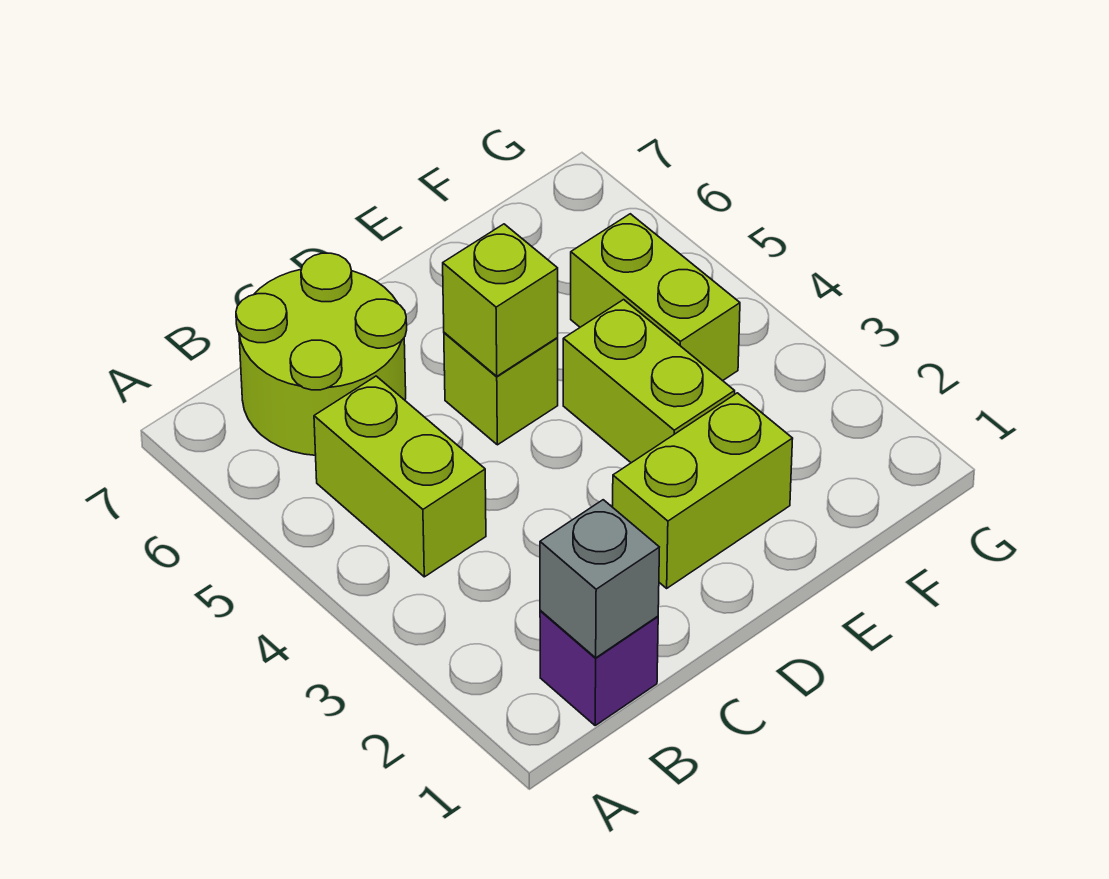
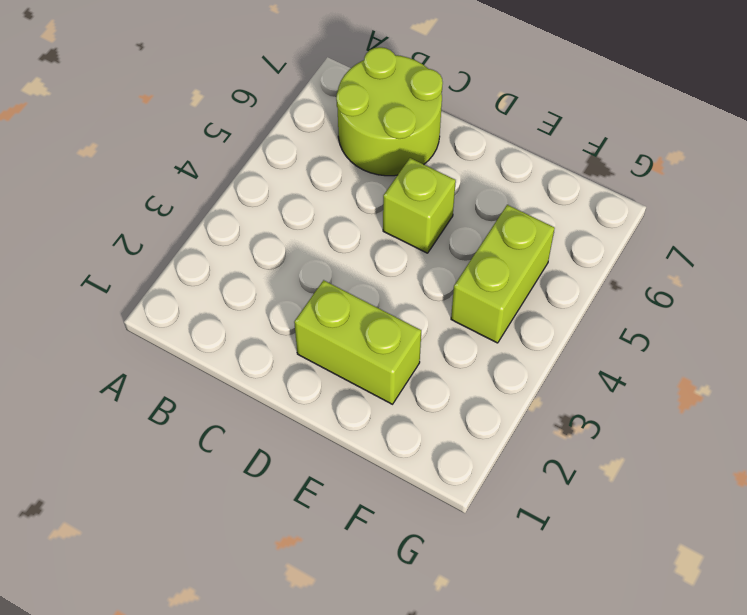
none -> purple 1x1 brick [540,611,658,725]
none -> lime 1x2 brick [314,376,486,577]

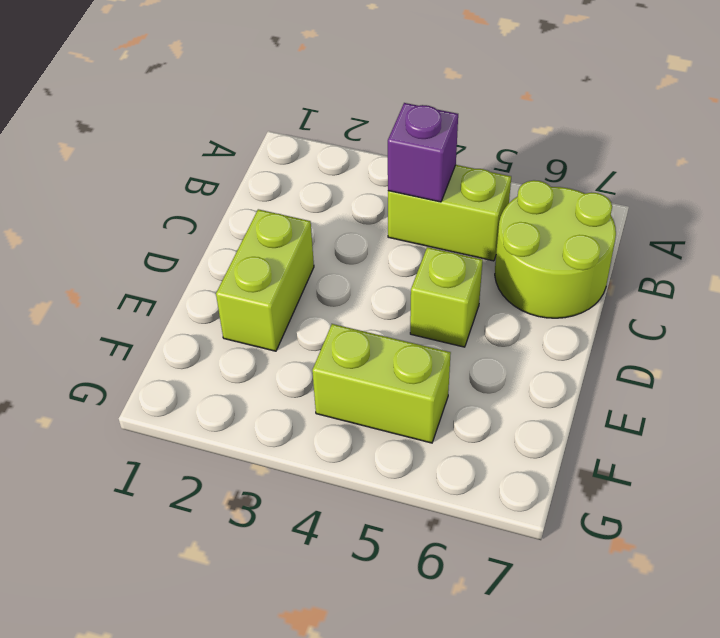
purple 1x1 brick [388,103,458,202] -> purple 1x1 brick moved to [540,611,658,725]
none -> lime 1x2 brick [563,300,735,463]
none -> grey 1x1 brick [540,500,659,658]

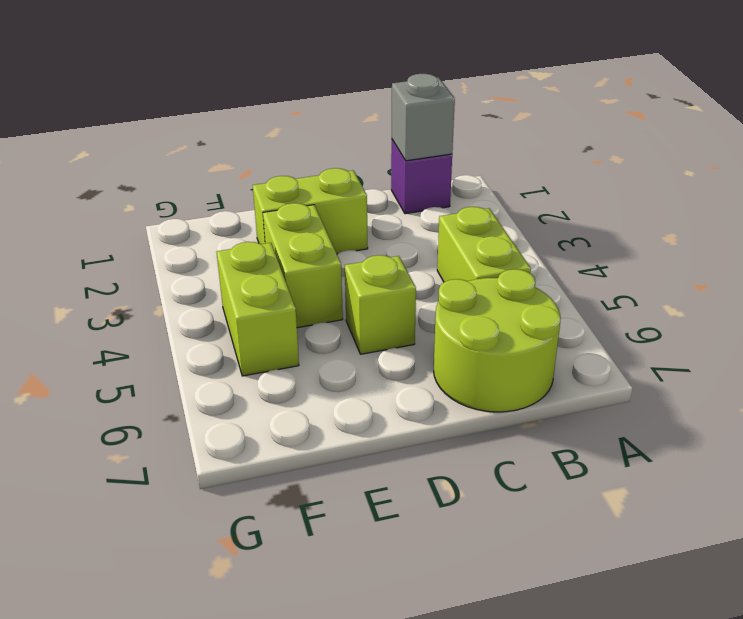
none -> lime 1x1 brick [443,224,558,376]

